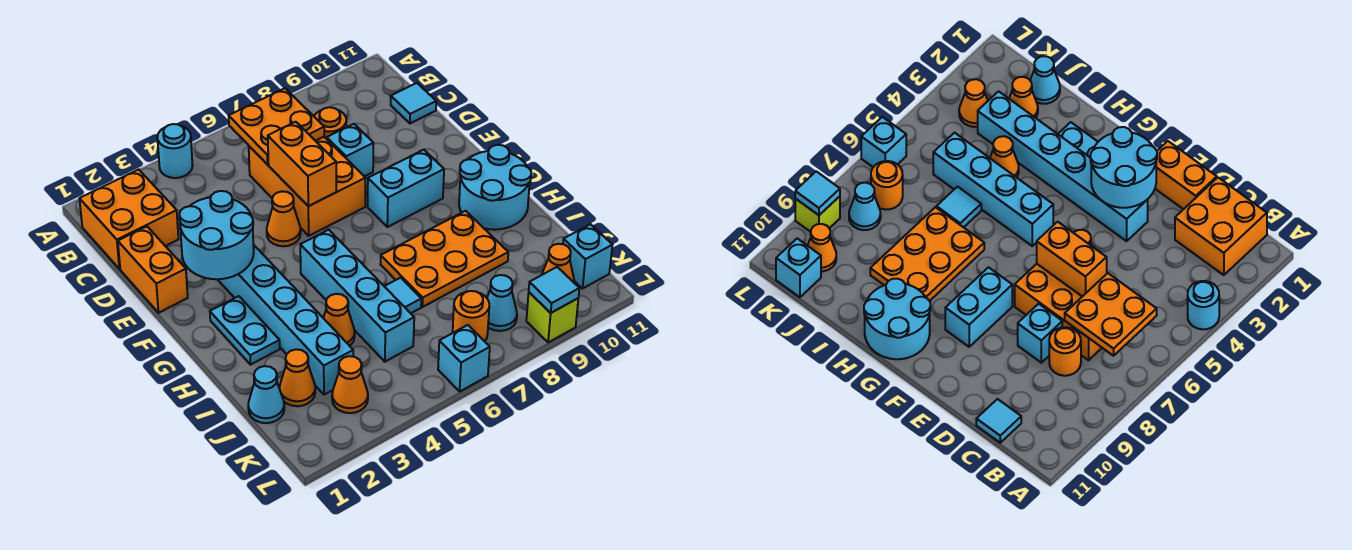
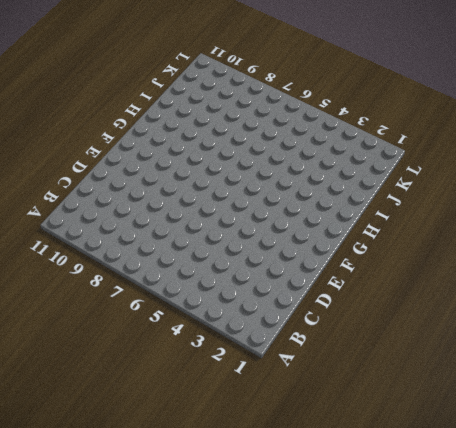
none -> cyan 1x1 round brick [157,124,193,178]
none -> orange 2x2 brick [79,169,178,269]
none -> orange 2x3 brick [249,137,366,236]

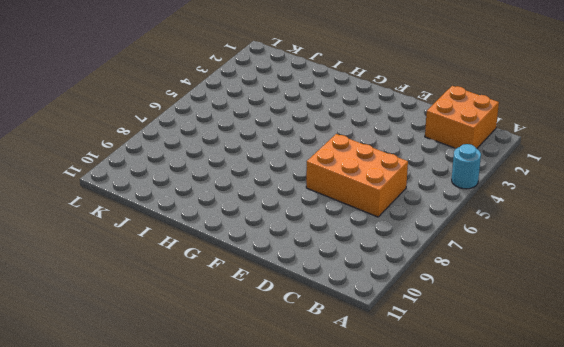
none -> orange 1x1 round brick [314,107,346,139]
none -> cyan 1x1 tile [391,83,436,123]
none -> orange 1x2 brick [118,227,188,313]

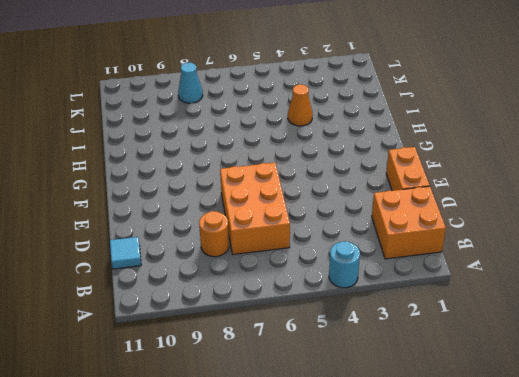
none -> cyan 1x1 brick [327,124,373,177]
none -> cyan 1x6 brick [217,244,353,395]
none -> orange 1x1 cone [267,191,301,246]

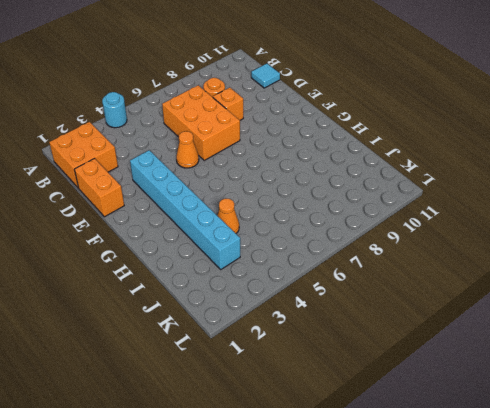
orange 1x1 brick [213,88,243,120] -> cyan 1x1 brick [327,124,373,177]
none -> cyan 1x2 brick [368,150,444,227]
none -> cyan 1x2 plate [210,296,280,365]
none -> cyan 1x4 brick [300,230,414,362]

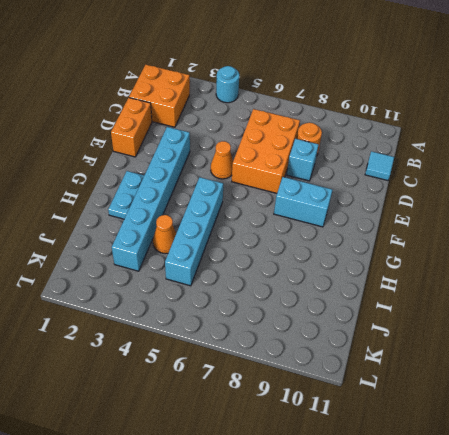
none -> cyan 2x2 round brick [459,145,531,230]
none -> orange 2x3 plate [381,211,508,307]
none -> cyan 1x1 tile [384,278,421,313]

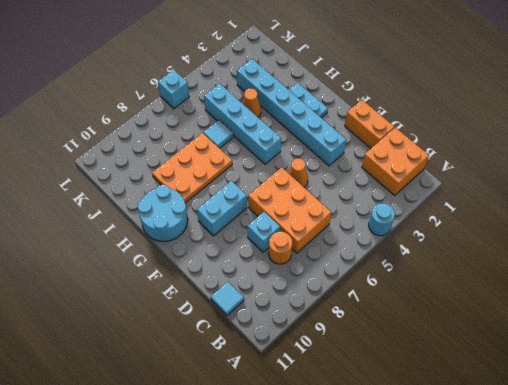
none -> cyan 1x1 cone [248,366,284,423]
none -> orange 1x1 cone [279,349,315,406]
none -> orange 1x1 cone [332,356,368,413]

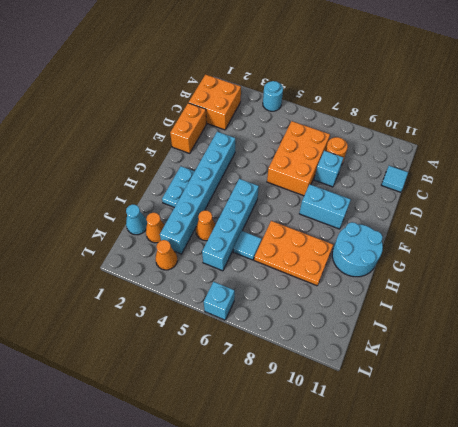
none -> orange 1x1 cone [267,191,301,246]
none -> orange 1x1 round brick [453,291,489,341]
none -> cyan 1x1 cone [487,275,517,331]

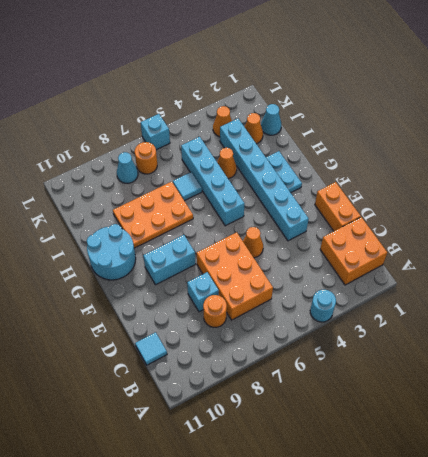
none -> orange 1x1 cone [542,244,574,282]
none -> cyan 1x1 brick [563,224,612,288]
none -> lime 1x1 brick [526,292,578,343]

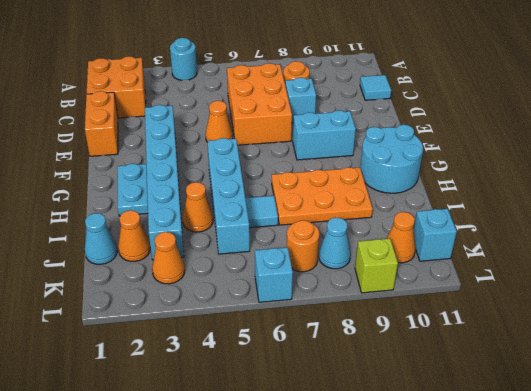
none -> orange 2x2 plate [229,88,324,165]
none -> orange 1x2 brick [268,122,336,206]
none -> cyan 2x2 round brick [179,191,254,279]

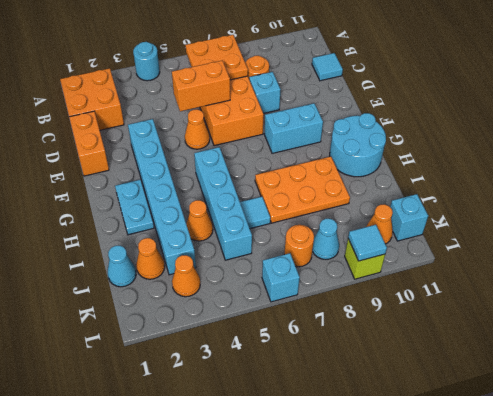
orange 1x2 brick [172,61,230,111] -> orange 1x2 brick turned to [268,122,336,206]
none -> cyan 2x2 round brick [179,191,254,279]

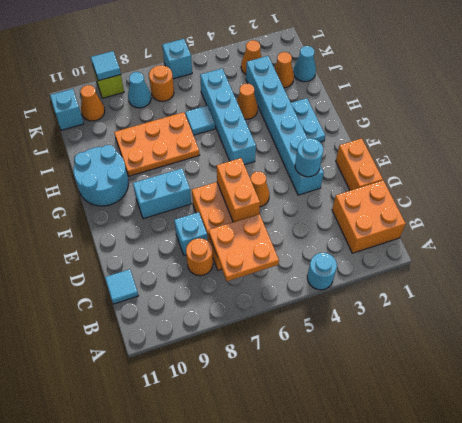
cyan 1x1 round brick [295,138,323,177] -> cyan 2x2 round brick [179,191,254,279]

